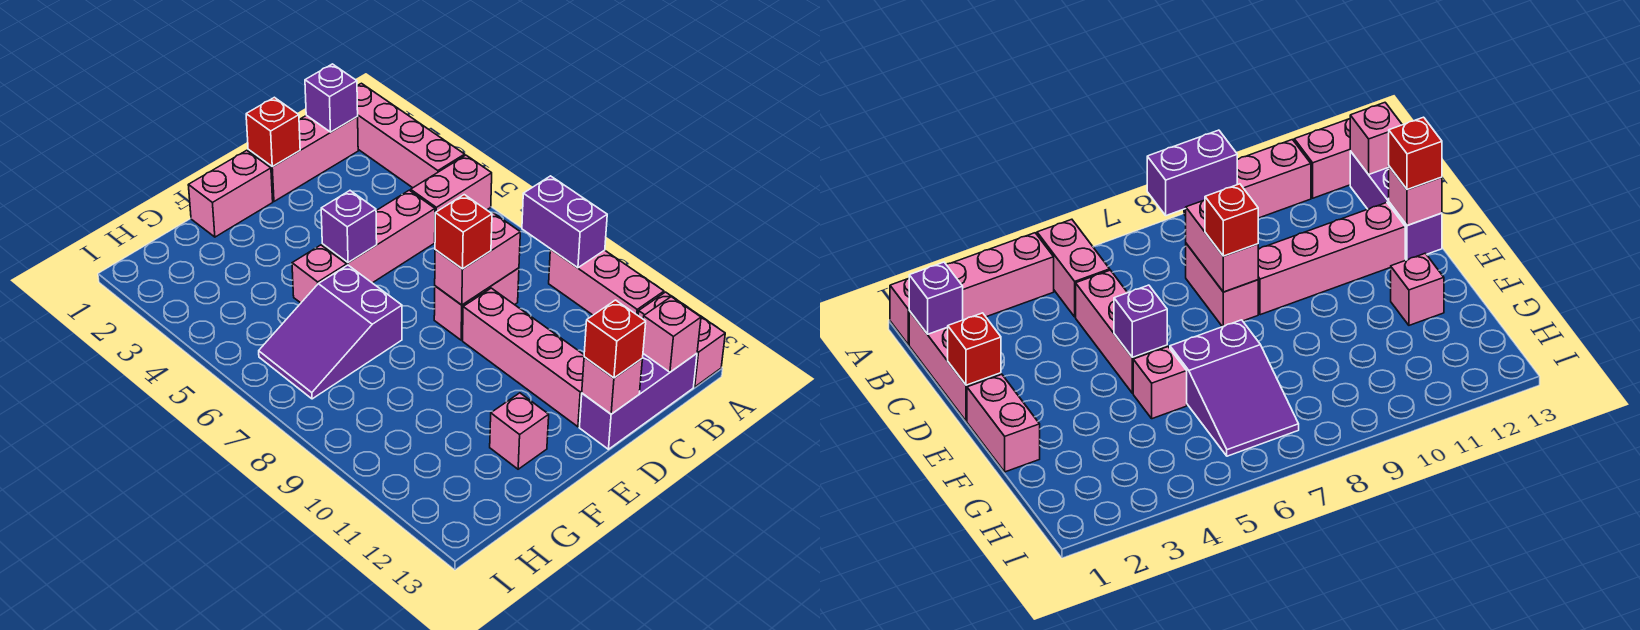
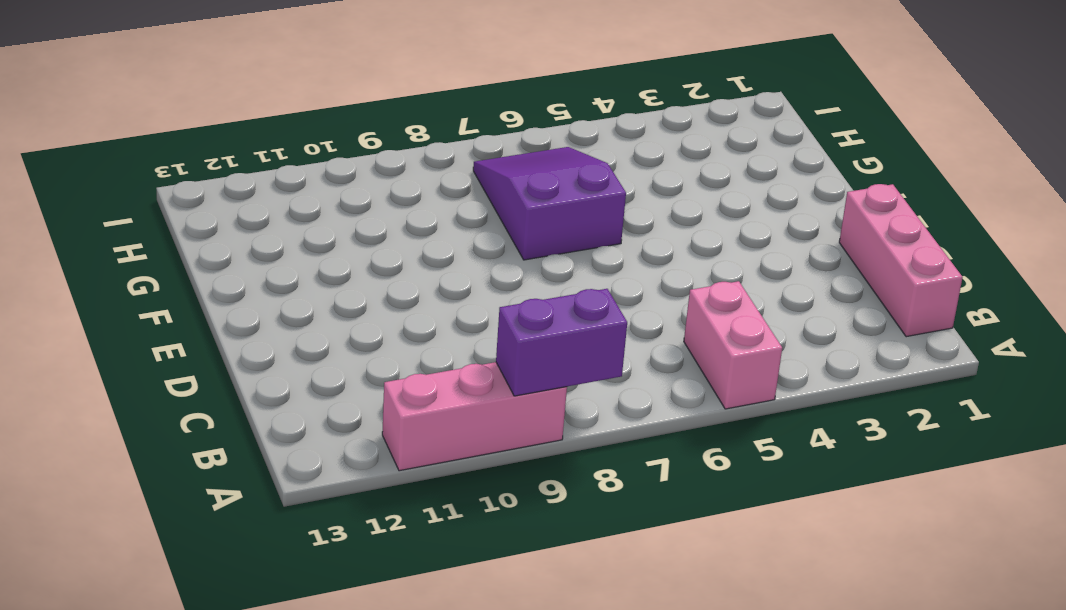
none -> pink 1x4 brick [357,83,465,188]
none -> pink 1x2 brick [638,292,725,387]
none -> purple 1x3 brick [579,354,697,449]

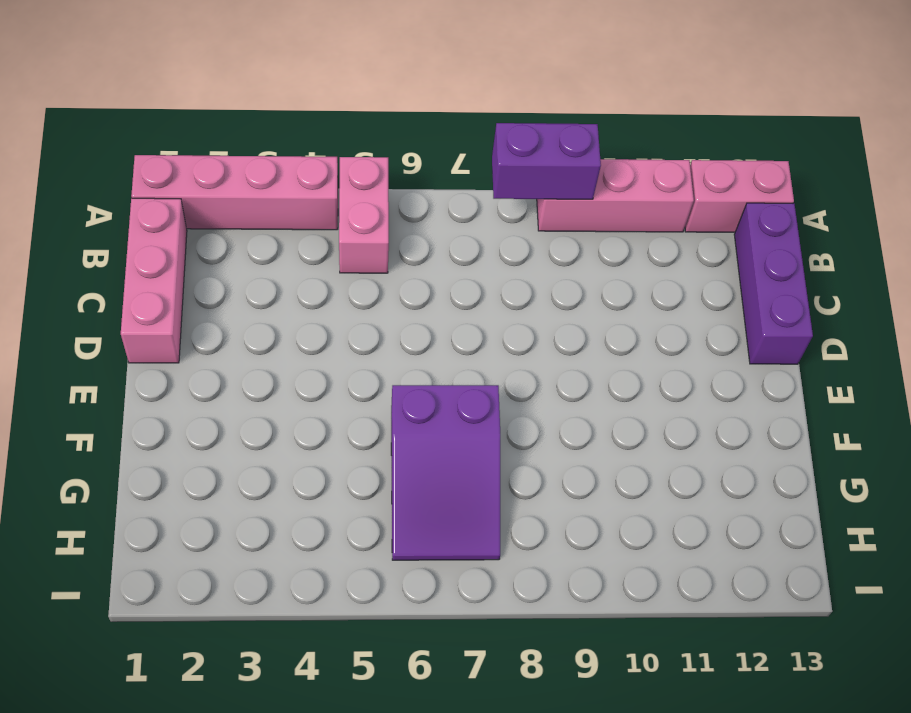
none -> pink 1x3 brick [322,190,435,283]
none -> pink 1x2 brick [434,268,519,340]
none -> pink 1x4 brick [463,288,584,427]

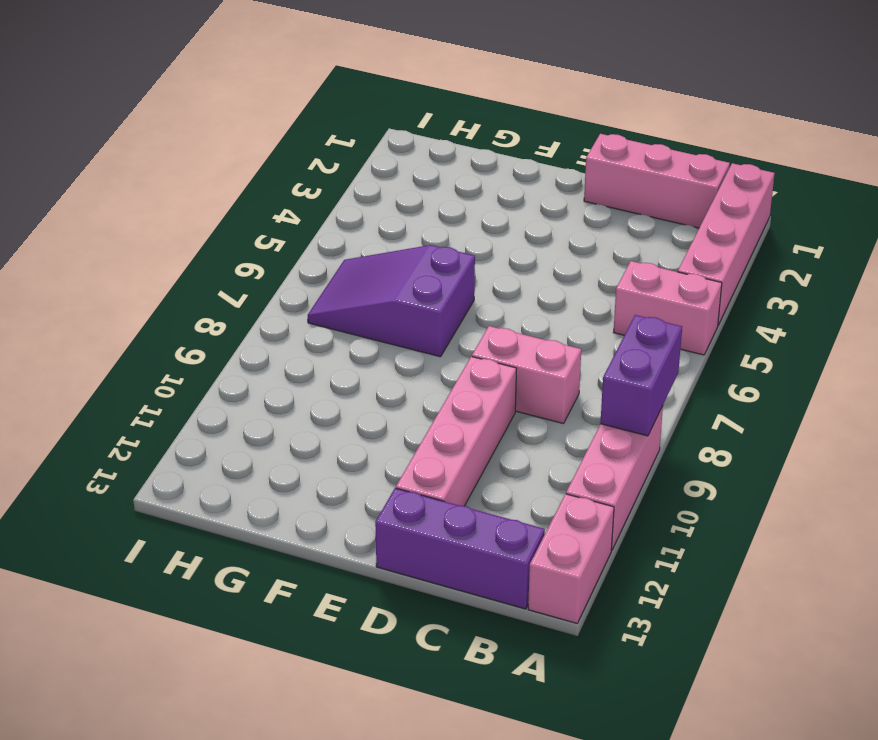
none -> pink 1x3 brick [322,190,435,283]
none -> pink 1x2 brick [188,150,273,237]
none -> pink 1x1 brick [292,245,347,303]

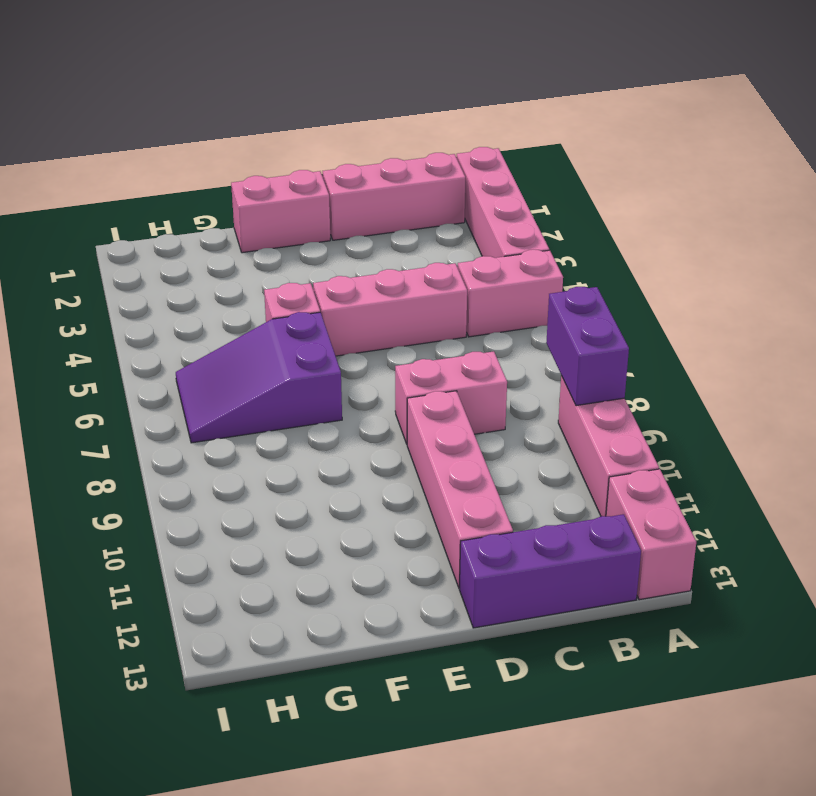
none -> pink 1x1 brick [490,393,549,469]
none -> purple 1x1 brick [305,64,358,132]
none -> pink 1x1 brick [643,297,701,372]

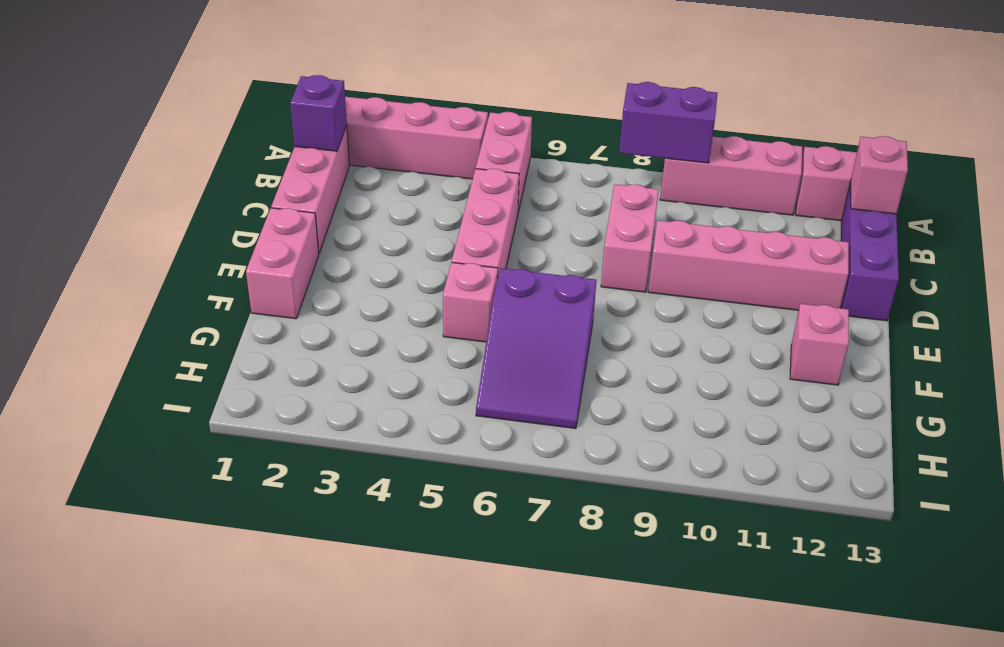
none -> pink 1x2 brick [435,213,520,305]
none -> red 1x1 brick [246,97,300,167]
none -> pink 1x1 brick [582,357,642,414]

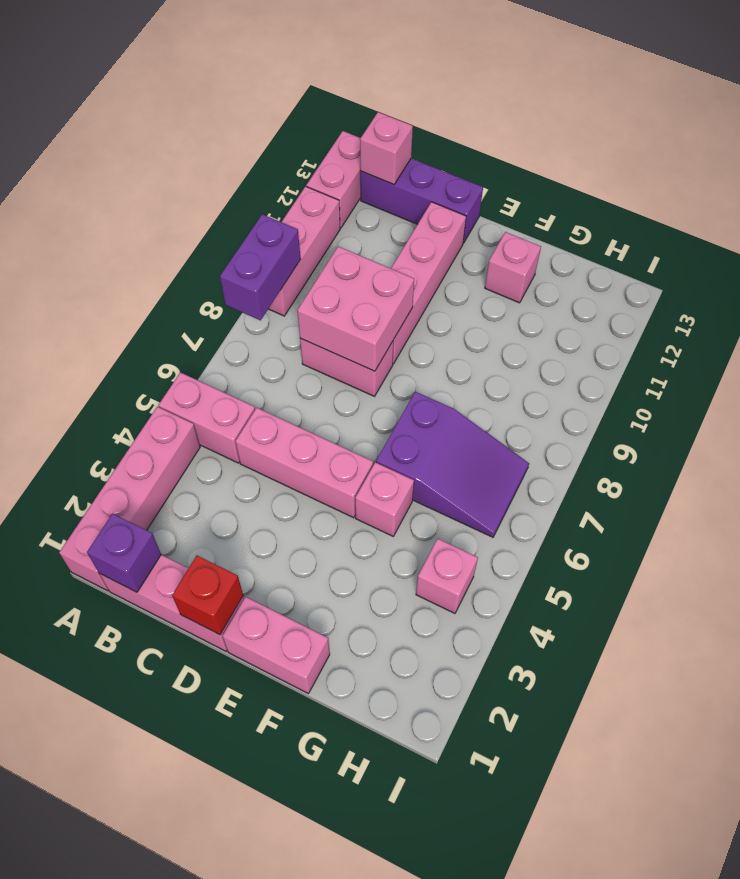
pink 2x2 brick [297,246,414,371] -> pink 1x2 brick [435,213,520,305]
pink 1x1 brick [416,539,478,613] -> pink 1x1 brick moved to [582,357,642,414]
none -> purple 1x1 brick [321,191,377,263]
none -> red 1x1 brick [435,195,492,269]
none -> red 1x1 brick [584,300,646,378]

